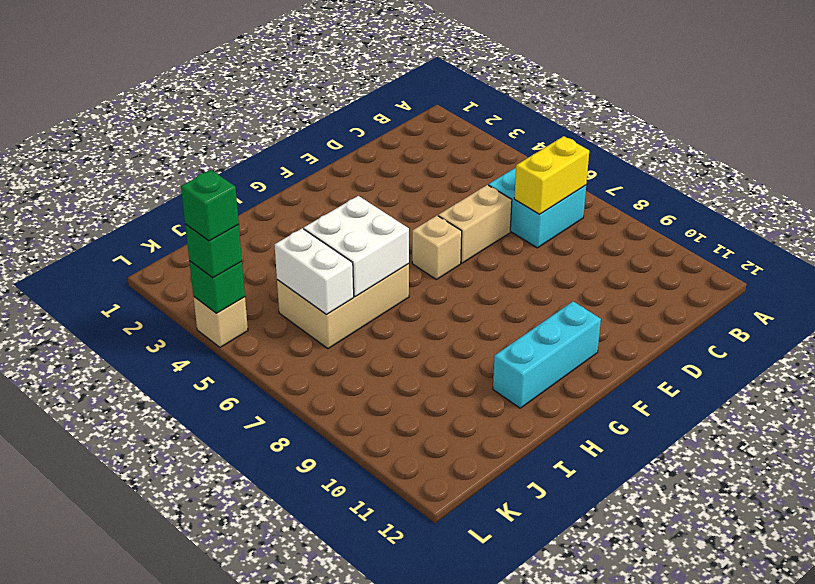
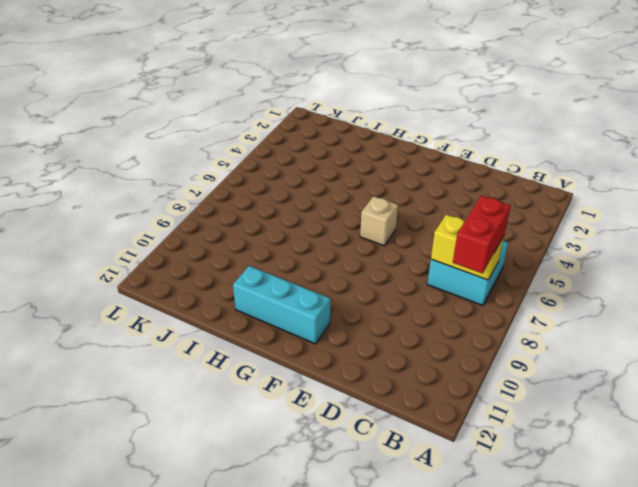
red 1x2 brick [453,196,511,273] -> none
none -> tan 1x2 brick [438,185,512,263]
none -> tan 2x3 brick [277,264,409,349]
none -> tan 1x1 brick [193,297,248,347]

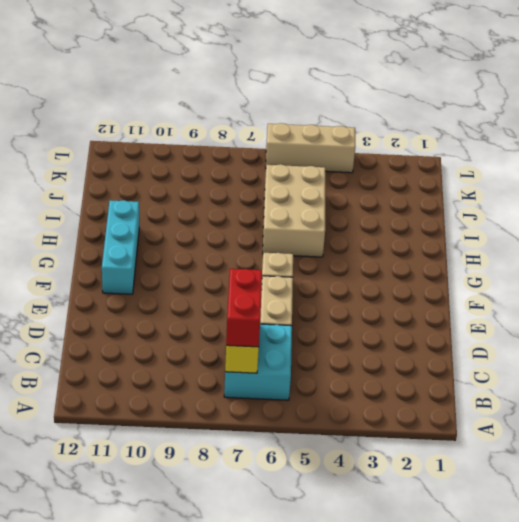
red 1x2 brick [226,269,262,347] -> none
tan 1x3 brick [266,123,355,173] -> tan 1x1 brick [193,297,248,347]
none -> white 2x2 brick [304,196,409,297]
none -> white 1x2 brick [275,228,354,315]
none -> green 1x1 brick [189,261,245,313]

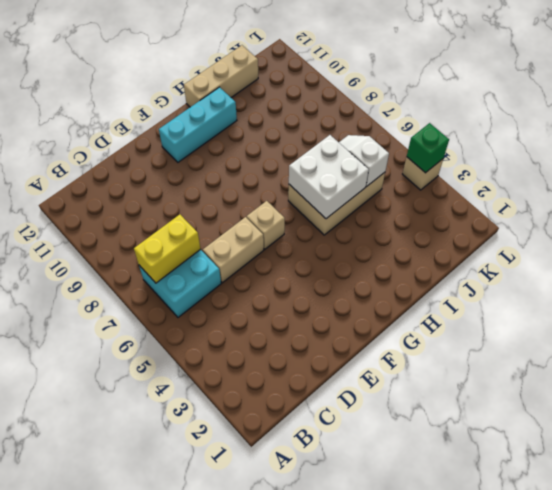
tan 1x3 brick [184,45,258,107] -> none
white 1x2 slope [339,135,389,186] -> white 1x2 brick [275,228,354,315]
none -> green 1x1 brick [185,224,242,278]
none -> green 1x1 brick [181,170,239,241]

